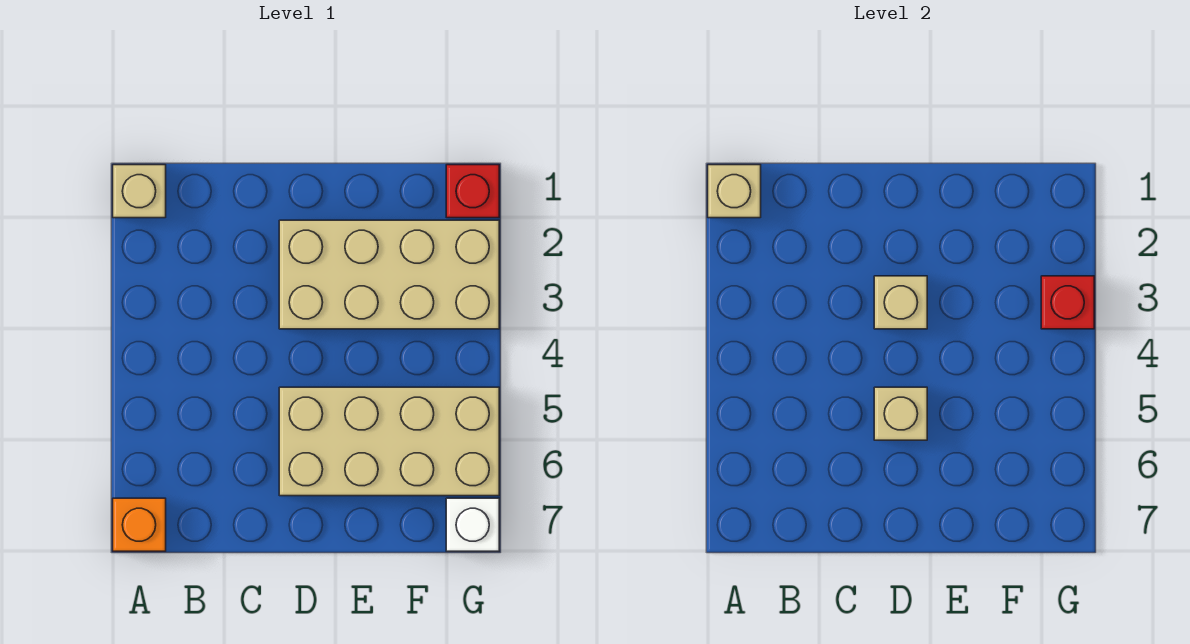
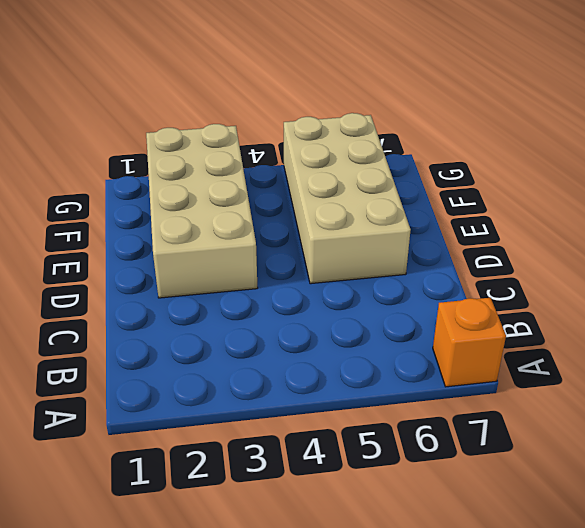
none -> tan 1x1 brick [113,165,166,218]
none -> red 1x1 brick [446,165,499,218]

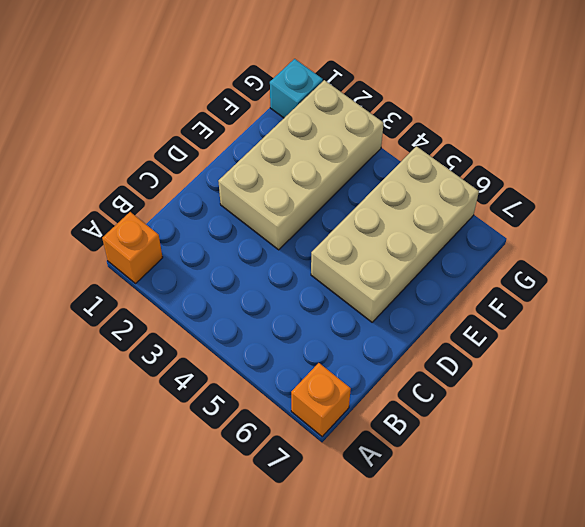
orange 1x1 brick [102,212,163,283] -> tan 1x1 brick [113,165,166,218]
cyan 1x1 brick [270,59,323,118] -> red 1x1 brick [446,165,499,218]
none -> white 1x1 brick [446,498,499,551]
none -> tan 1x1 brick [708,165,761,218]

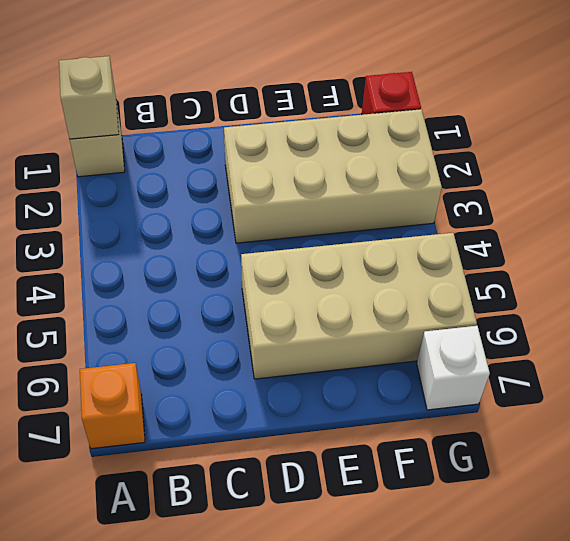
none -> tan 1x1 brick [874,276,927,329]
none -> tan 1x1 brick [874,387,927,440]

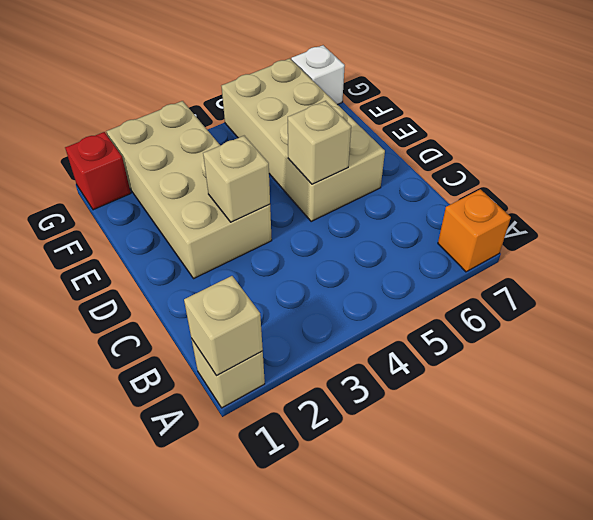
none -> red 1x1 brick [1041,276,1094,329]

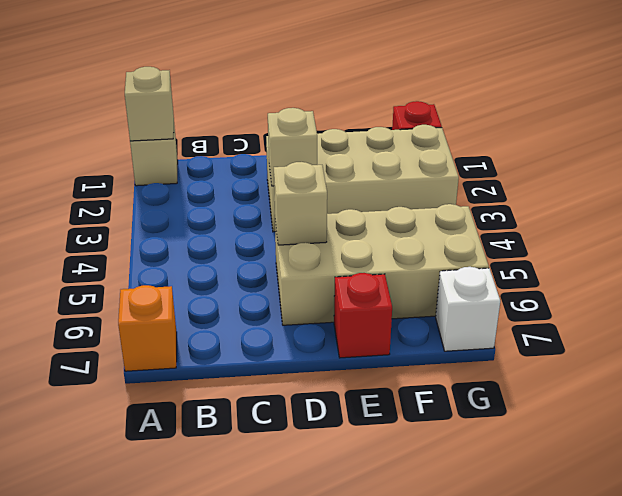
red 1x1 brick [334,273,392,358] -> red 1x1 brick moved to [1041,276,1094,329]

